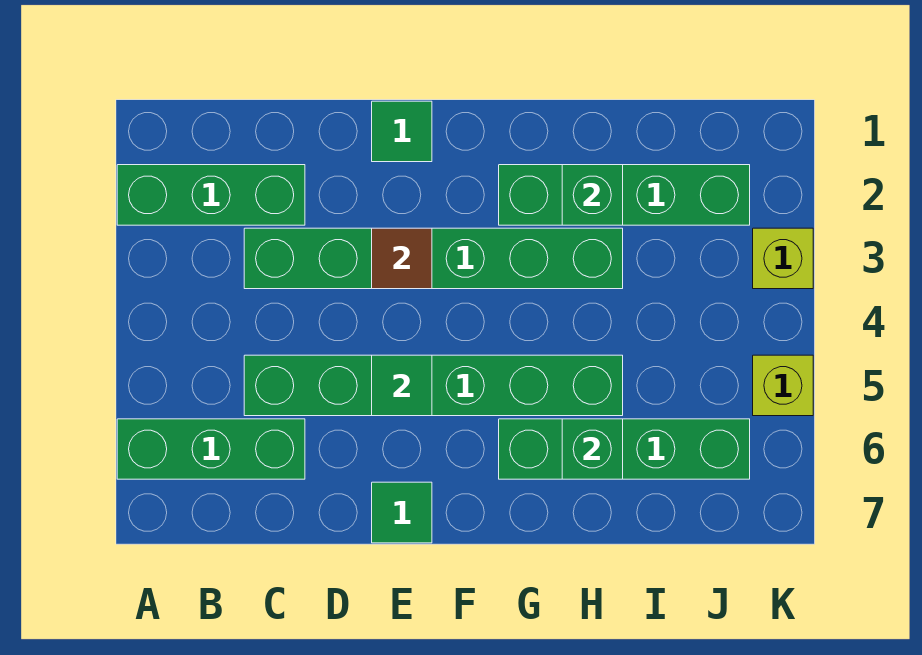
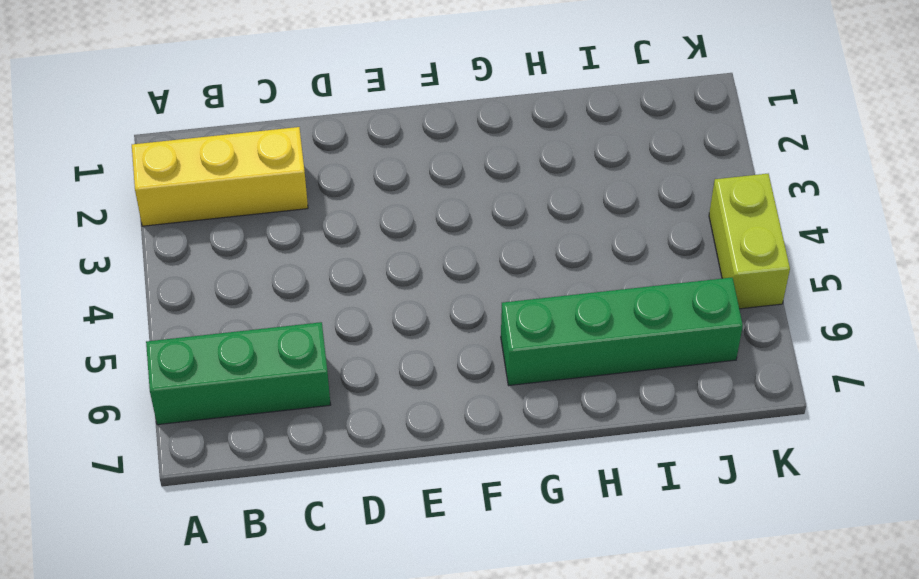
yellow 1x3 brick [132,127,308,226] -> green 1x3 brick [117,165,305,225]
lime 1x2 brick [709,174,790,309] -> lime 1x1 brick [753,355,813,416]
none -> green 1x6 brick [244,228,623,289]
none -> green 1x6 brick [244,355,623,416]
none -> green 1x1 tile [372,101,432,162]

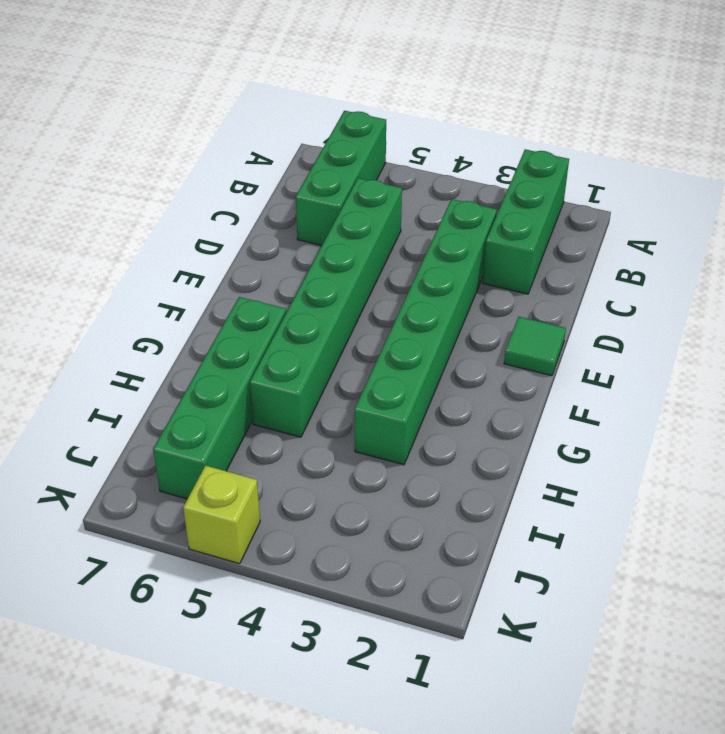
none -> green 1x1 tile [372,482,432,543]
none -> green 1x4 brick [499,165,750,225]
none -> lime 1x1 brick [753,228,813,289]

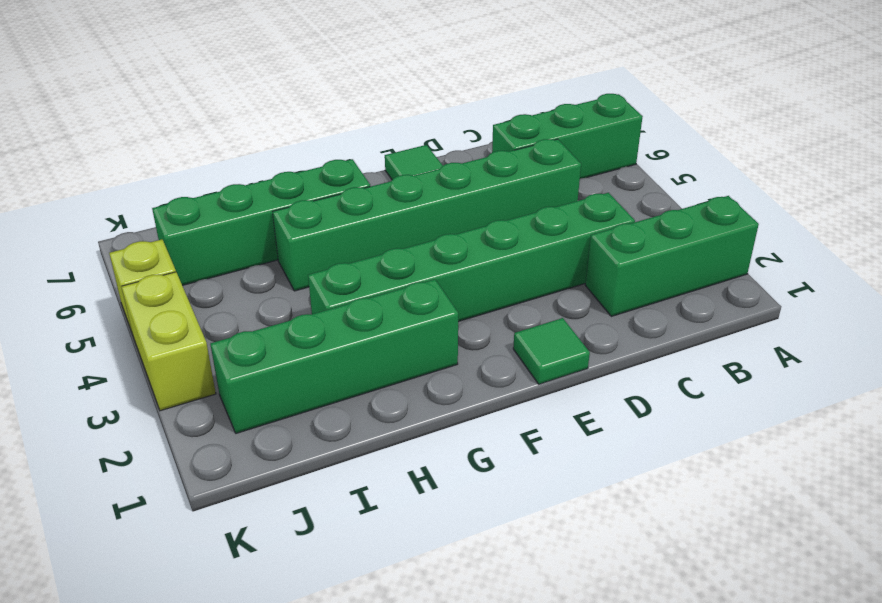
lime 1x2 brick [121,272,216,411] -> lime 1x1 brick [753,228,813,289]
none -> brown 1x1 tile [372,228,432,289]
none -> green 1x1 tile [372,355,432,416]
none -> green 1x1 brick [562,165,623,225]

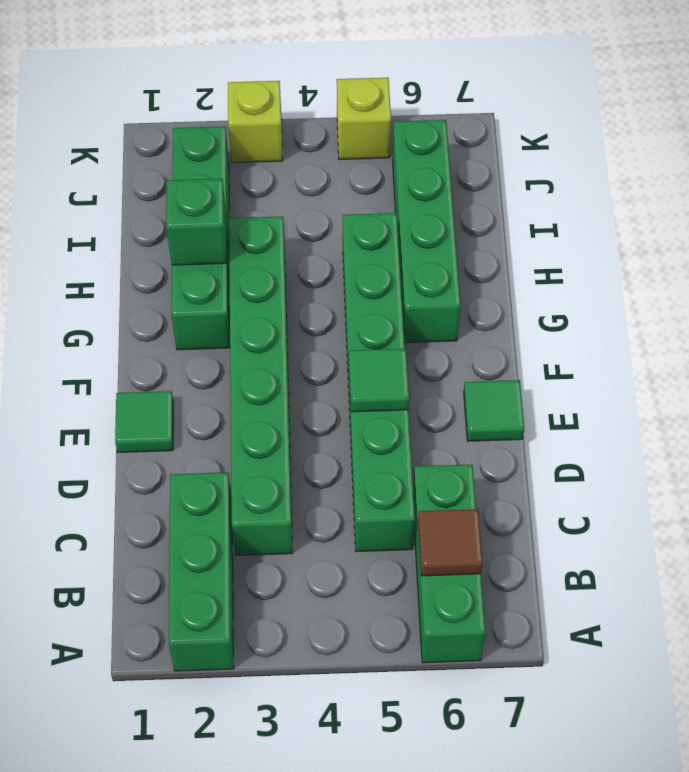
brown 1x1 tile [418,509,483,576] -> brown 1x1 tile moved to [372,228,432,289]
none -> green 1x1 brick [562,419,623,479]

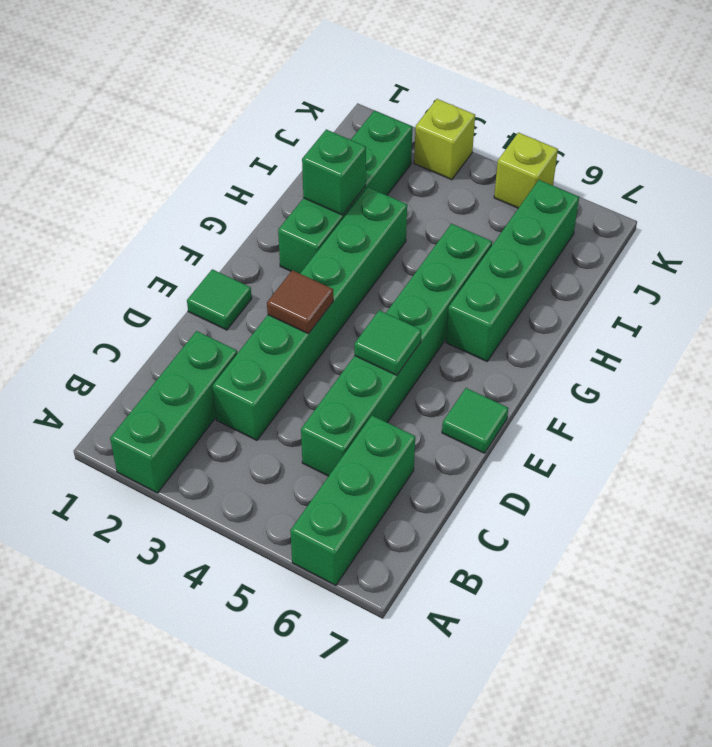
none -> green 1x1 brick [562,419,623,479]

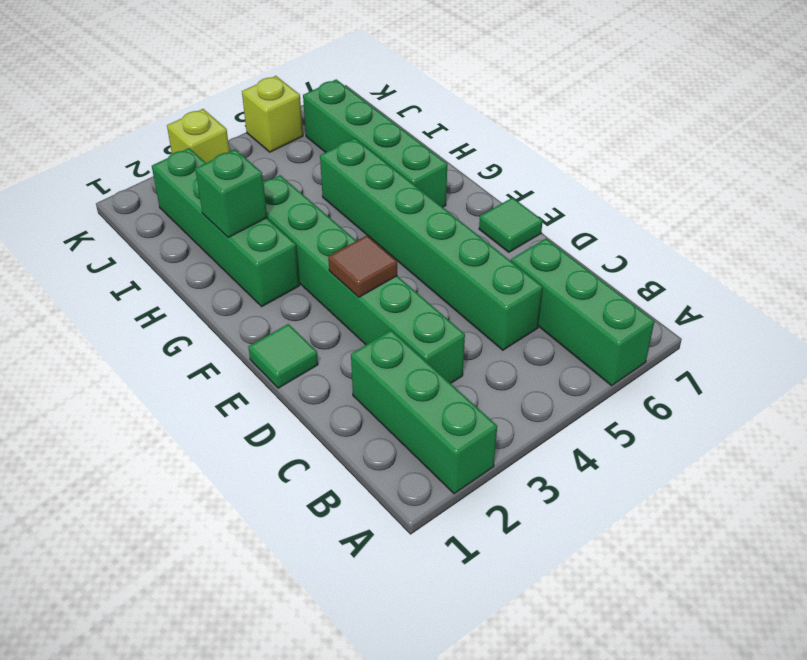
none -> green 1x1 tile [372,355,432,416]
none -> green 1x1 brick [562,419,623,479]

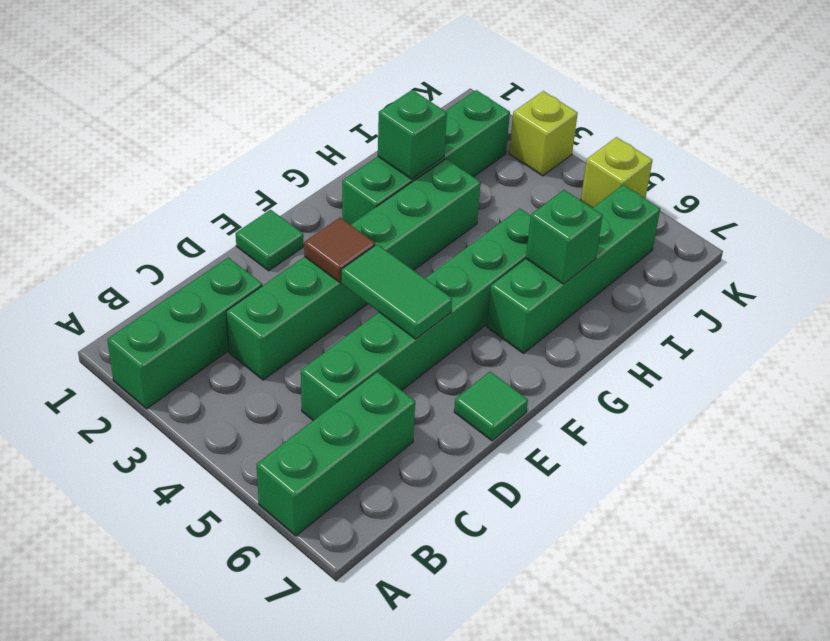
green 1x2 tile [341,244,452,339] -> green 1x1 tile [372,355,432,416]

